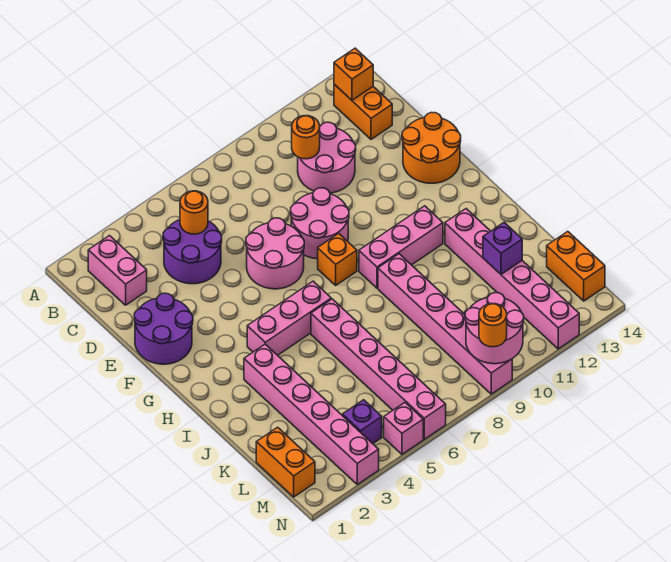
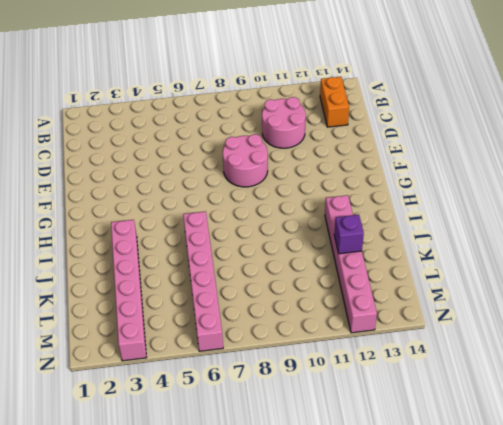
none -> pink 1x2 brick [88,236,147,305]
none -> purple 2x2 round brick [163,220,222,284]
none -> purple 2x2 round brick [134,293,193,364]

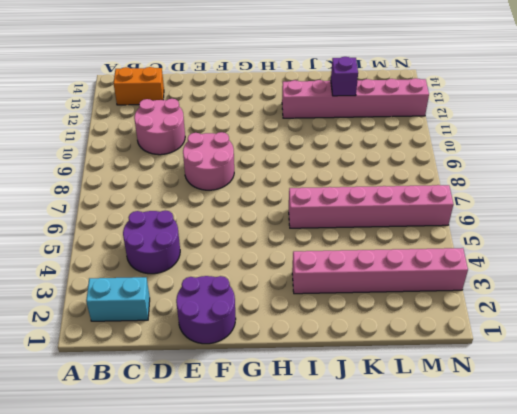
cyan 1x2 brick [86,277,150,321] -> pink 1x2 brick [88,236,147,305]
none -> pink 2x2 round brick [246,218,304,289]
none -> orange 2x2 round brick [402,112,461,183]
none -> orange 1x1 brick [318,233,357,285]

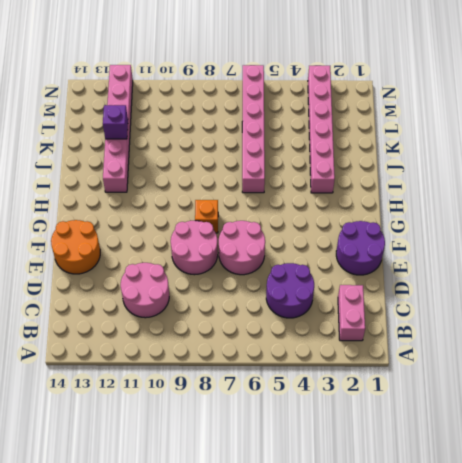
none -> orange 1x2 brick [334,84,392,139]
none -> pink 1x3 brick [247,281,331,355]
none -> pink 1x3 brick [359,206,443,288]

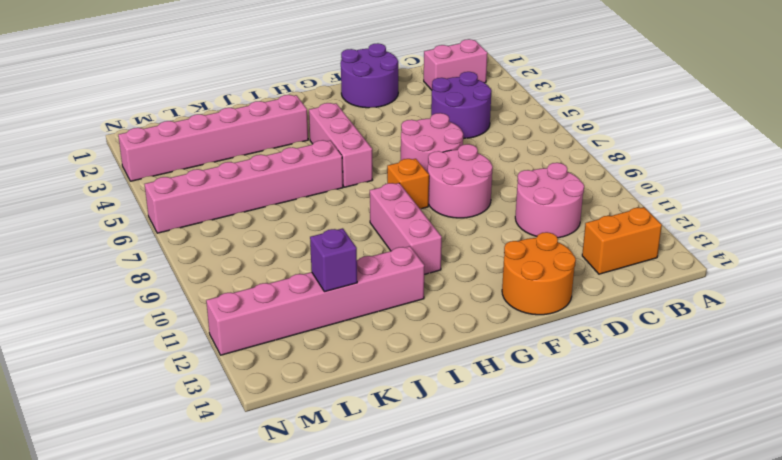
none -> pink 1x6 brick [378,254,512,394]
none -> orange 1x2 brick [256,427,315,497]
none -> orange 1x2 brick [547,231,605,301]

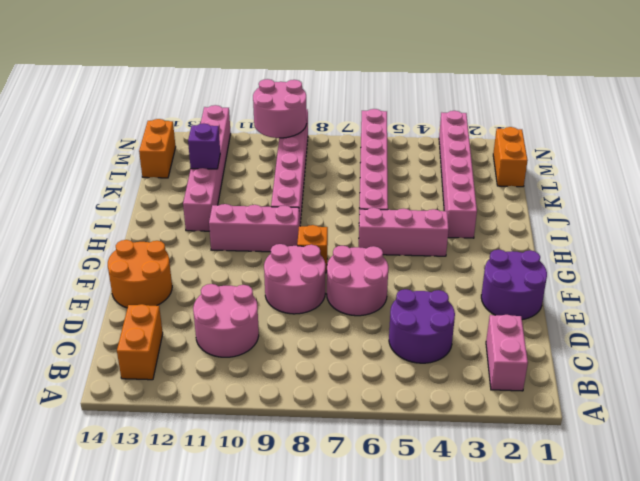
none -> purple 1x1 brick [342,400,382,444]
none -> pink 1x1 brick [384,403,423,454]
none -> orange 1x1 brick [334,48,373,100]

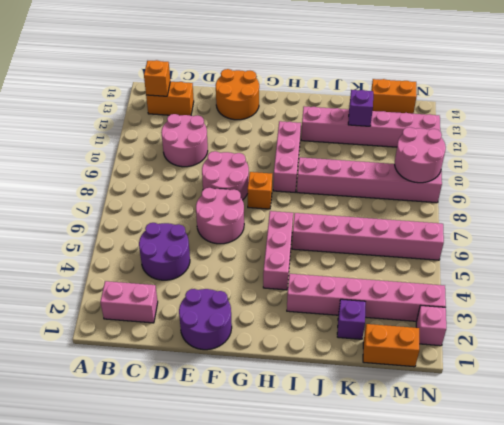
purple 1x1 brick [337,299,366,339] -> purple 1x1 brick moved to [342,400,382,444]
pink 1x1 brick [416,306,446,346] -> pink 1x1 brick moved to [384,403,423,454]
none -> orange 1x1 round brick [180,191,208,234]
none -> orange 1x1 round brick [292,116,320,159]
none -> orange 1x1 round brick [479,304,507,347]

